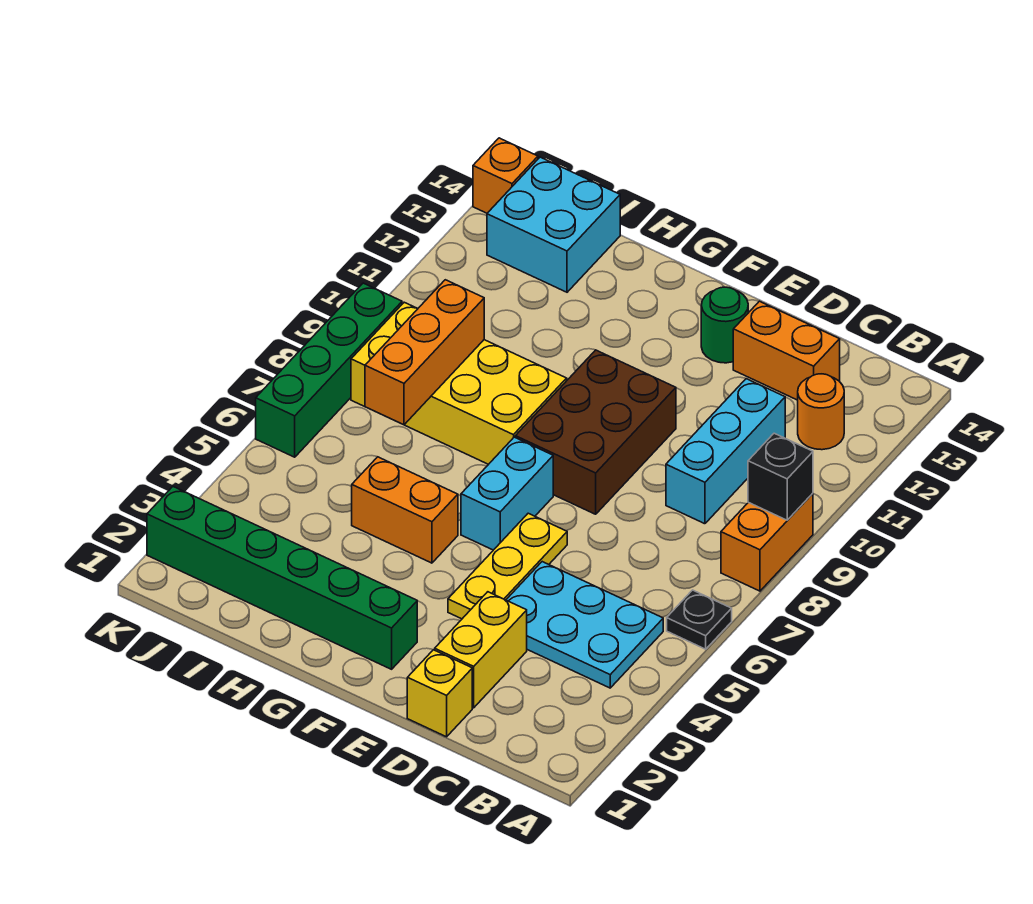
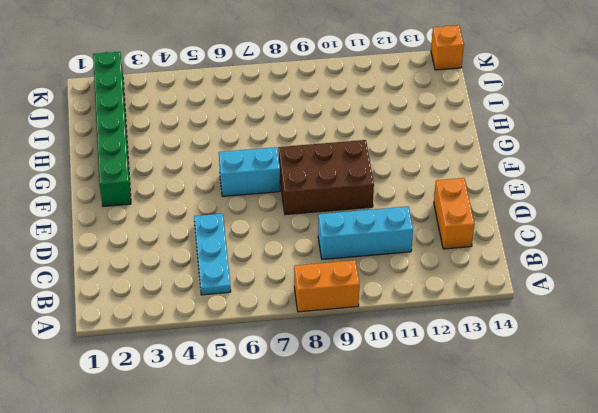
cyan 1x3 plate [194,214,231,295] -> cyan 2x3 plate [506,562,663,688]
none -> black 1x1 plate [667,590,732,649]
none -> orange 1x1 round brick [798,374,844,450]
none -> yellow 1x1 brick [407,650,472,737]

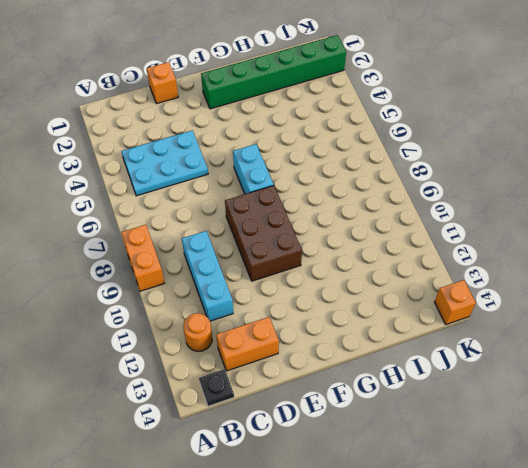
black 1x1 plate [199,369,234,406] -> black 1x1 plate moved to [667,590,732,649]
orange 1x1 brick [147,62,178,104] -> yellow 1x1 brick [407,650,472,737]
none -> yellow 1x2 brick [435,592,527,708]
none -> yellow 1x3 plate [448,513,567,619]
none -> green 1x1 round brick [701,287,748,363]

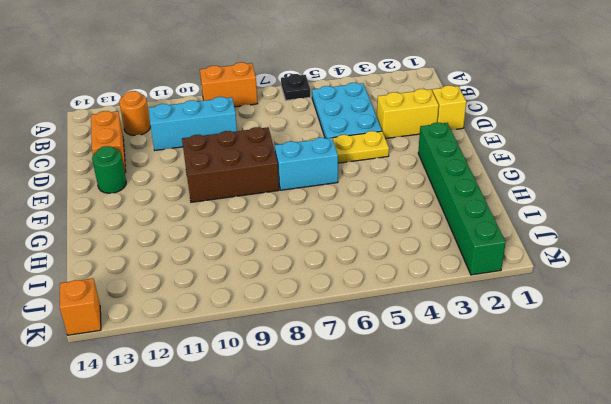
none -> orange 1x2 brick [352,457,458,563]
none -> yellow 2x4 brick [351,302,567,464]
none -> cyan 2x2 brick [487,157,620,292]

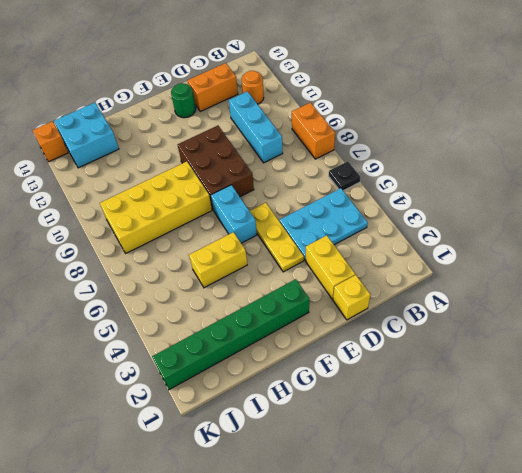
yellow 1x2 brick [189,232,247,288] -> orange 1x2 brick [352,457,458,563]
none -> green 1x4 brick [256,283,402,457]
none -> black 1x1 brick [748,433,813,520]
none -> orange 1x3 brick [365,280,484,425]

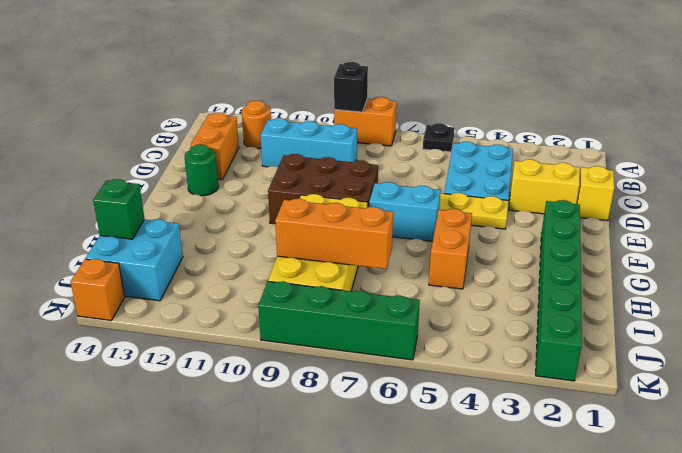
green 1x1 brick [93,179,145,239] -> none

